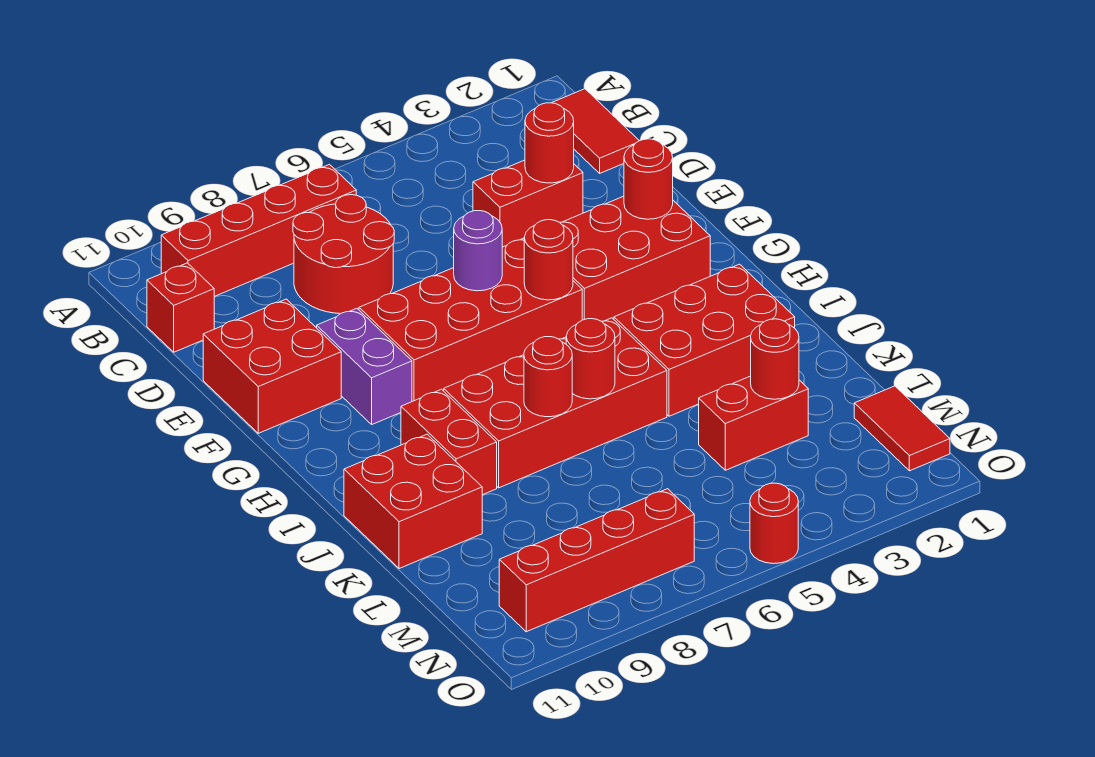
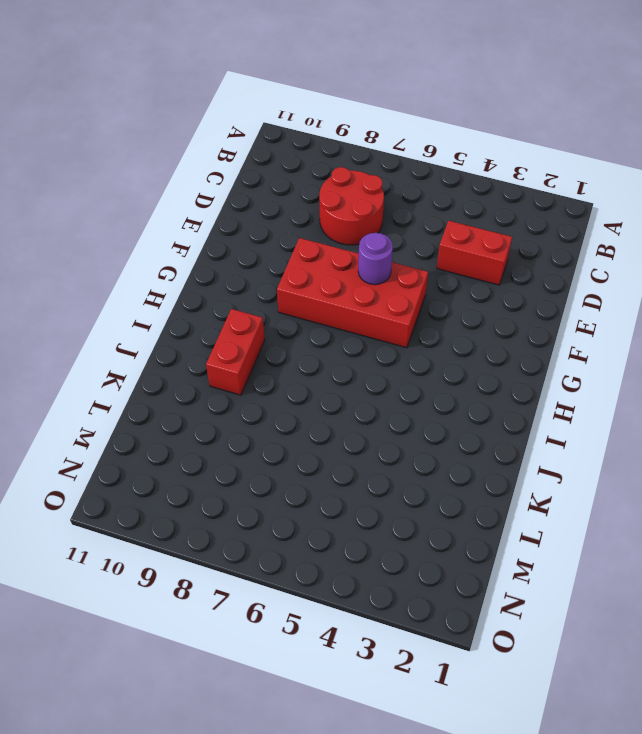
none -> red 1x2 tile [552,89,639,173]
none -> red 1x4 brick [161,164,356,297]
none -> red 1x1 brick [147,263,214,352]

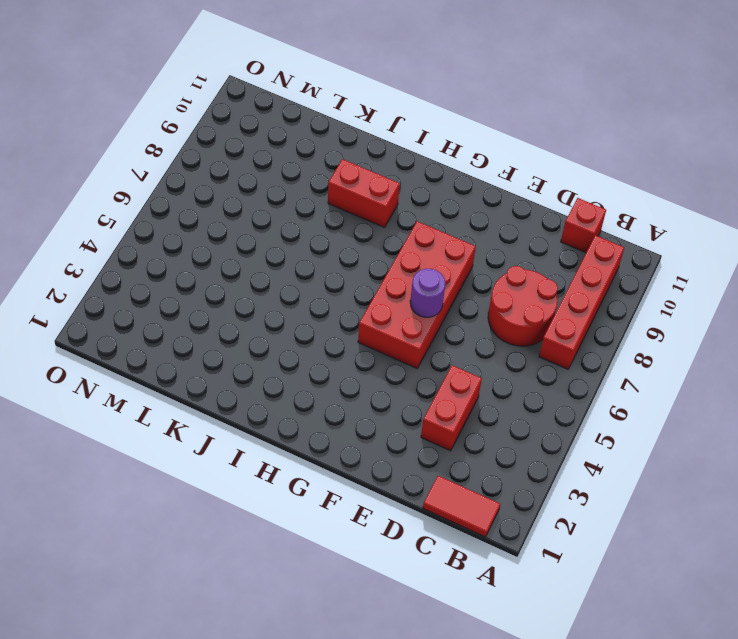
none -> red 2x2 brick [203,299,341,433]
none -> red 2x3 brick [560,196,710,321]
none -> purple 1x2 brick [317,308,412,424]

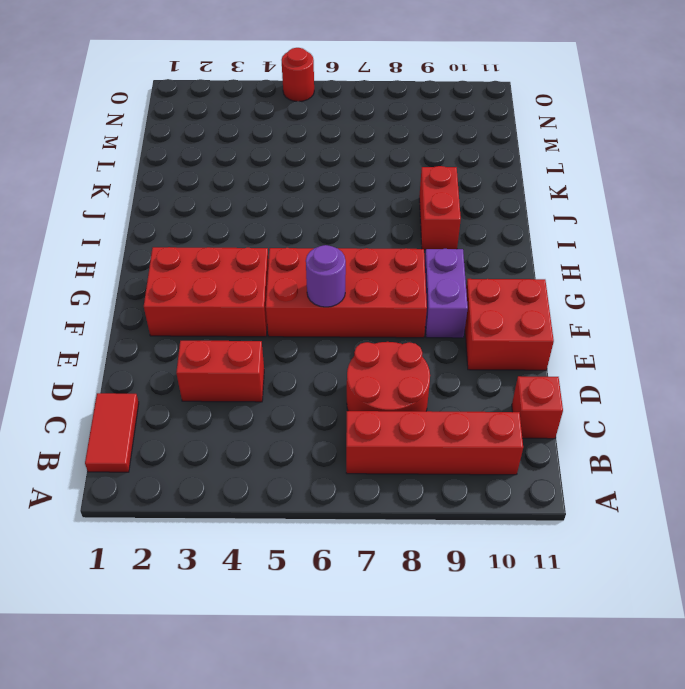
none -> red 2x3 brick [614,264,795,416]
none -> red 2x4 brick [444,318,667,488]
none -> red 2x2 brick [344,434,482,569]

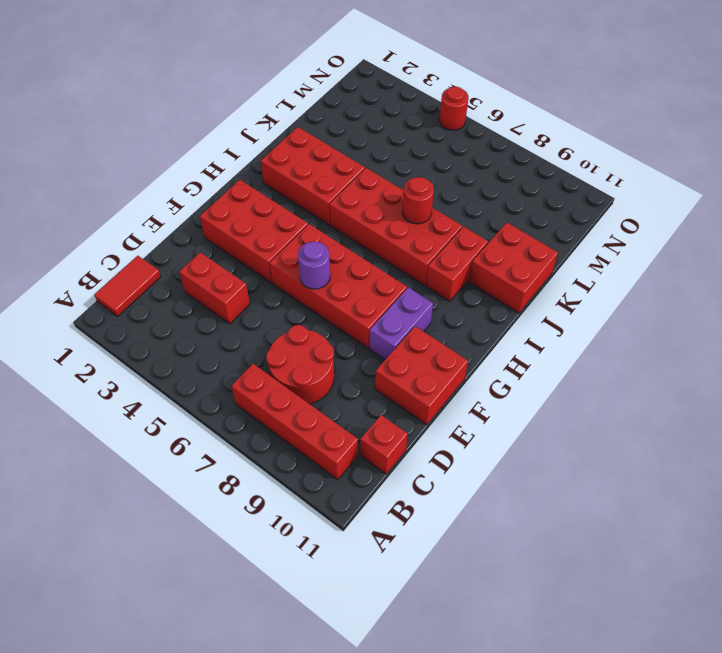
none -> red 1x2 brick [699,376,808,470]
none -> red 1x2 tile [854,386,950,471]
none -> red 1x4 brick [499,489,694,632]

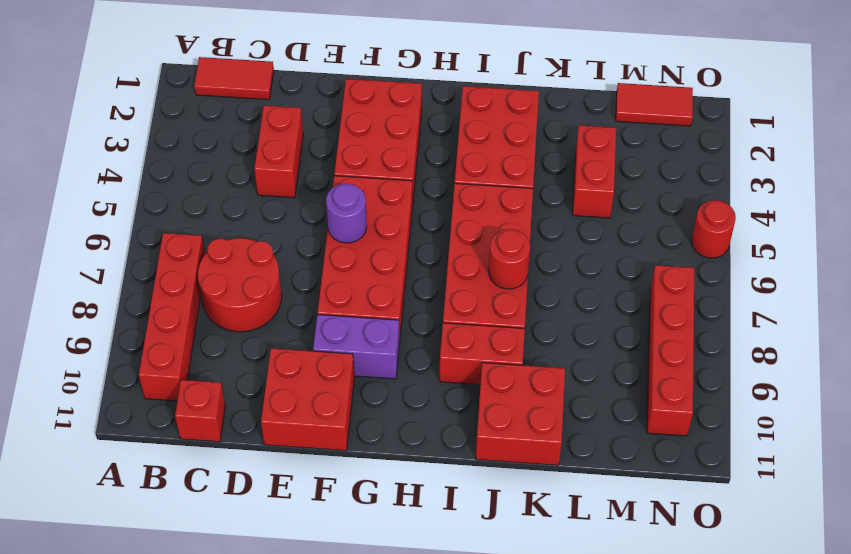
none -> red 1x1 round brick [525,103,574,183]
none -> red 1x1 round brick [624,139,673,219]
none -> red 1x1 round brick [524,220,573,300]

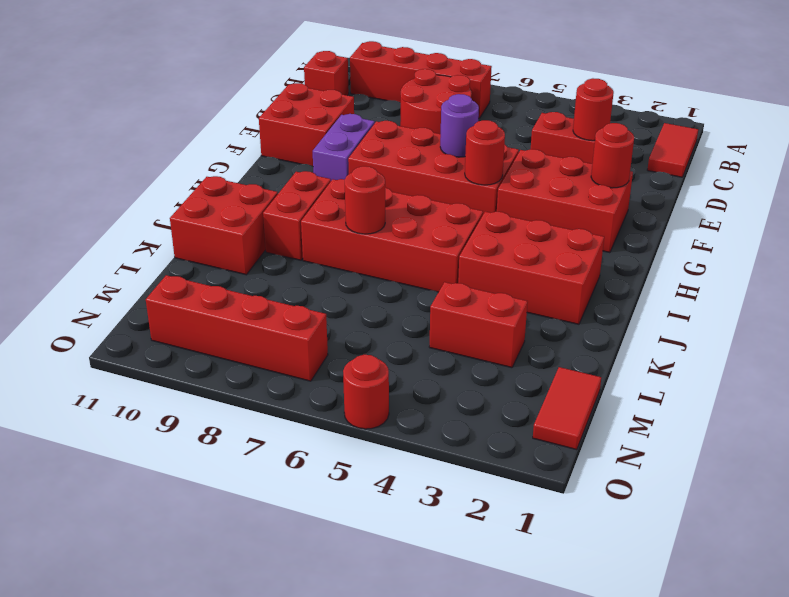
none -> red 1x1 round brick [566,319,615,399]
none -> red 1x1 round brick [751,319,799,399]

